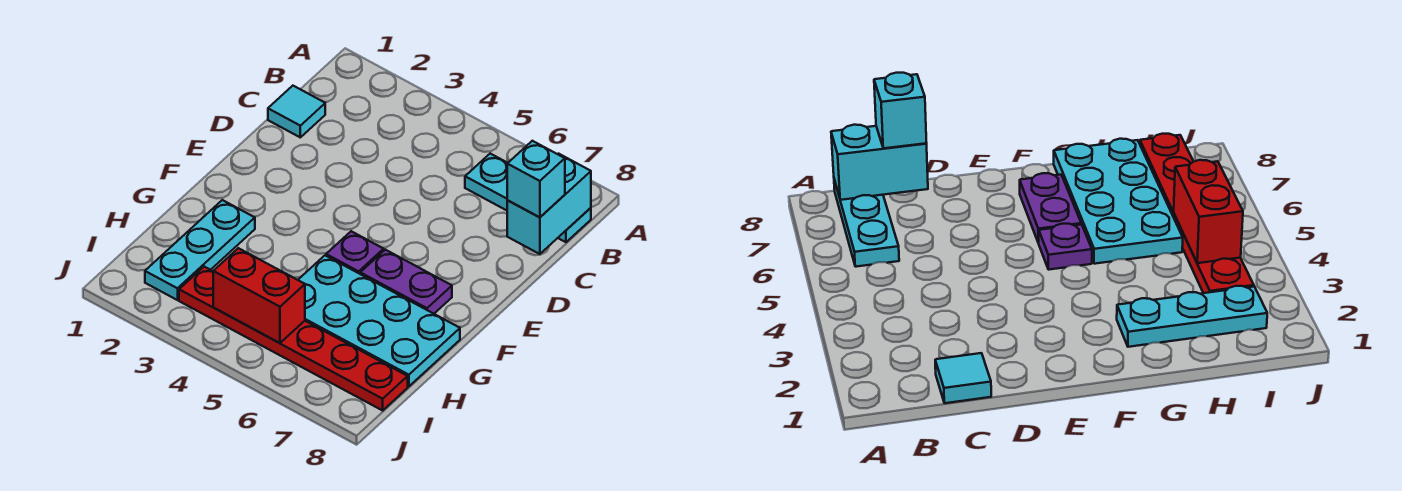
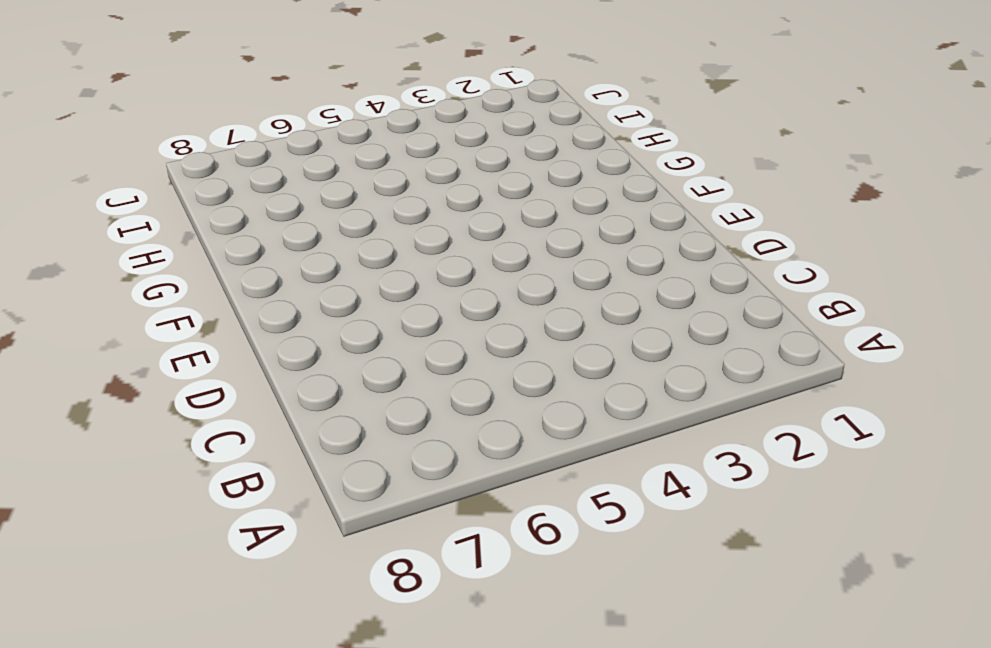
none -> cyan 1x3 plate [465,154,591,242]
none -> cyan 1x1 tile [268,86,325,137]

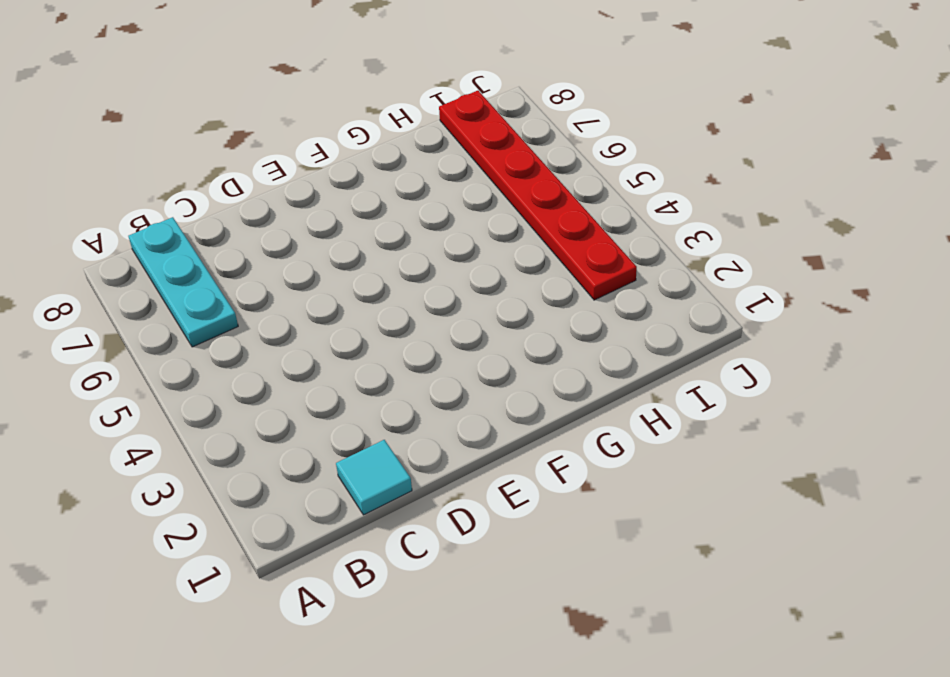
none -> purple 1x1 plate [326,231,384,274]
none -> purple 1x2 plate [360,250,452,314]

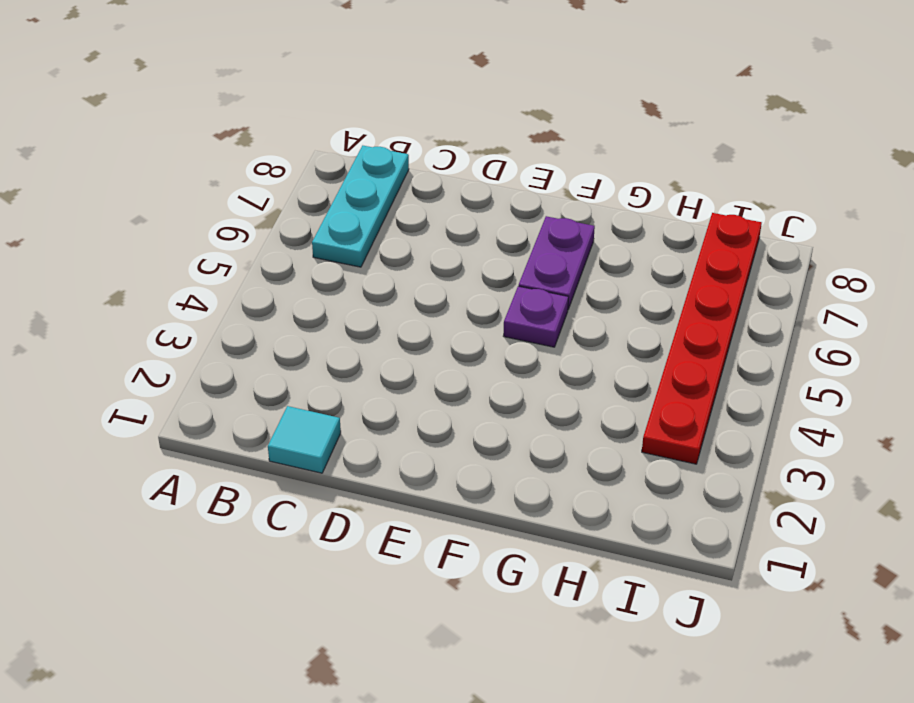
none -> cyan 1x3 plate [145,200,255,300]
none -> cyan 2x4 plate [298,255,460,386]

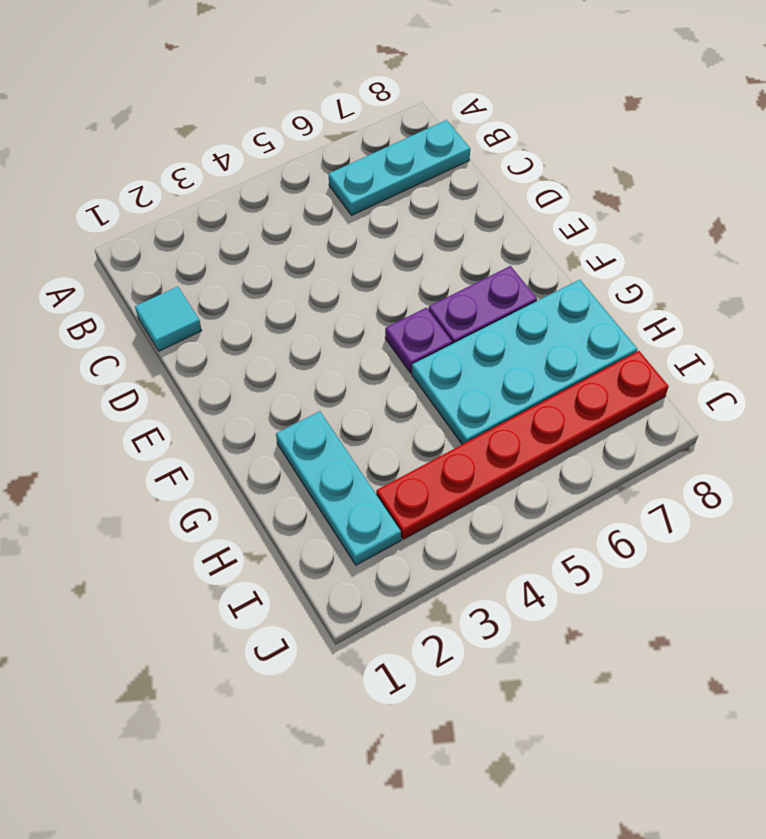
none -> cyan 1x2 brick [507,154,591,254]
none -> red 1x2 brick [213,248,305,343]

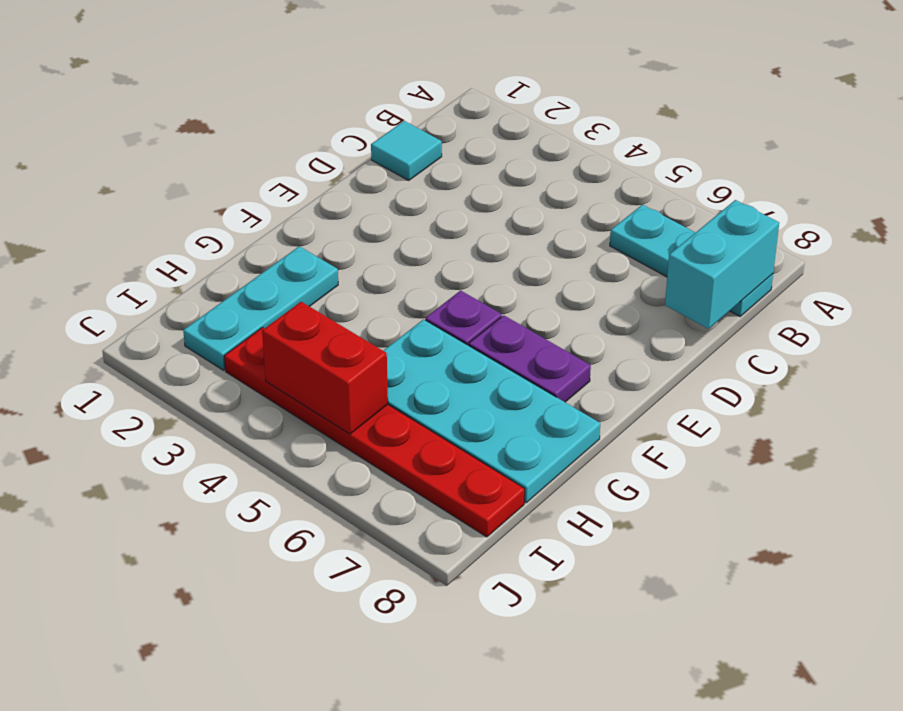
none -> cyan 1x1 brick [507,141,565,217]

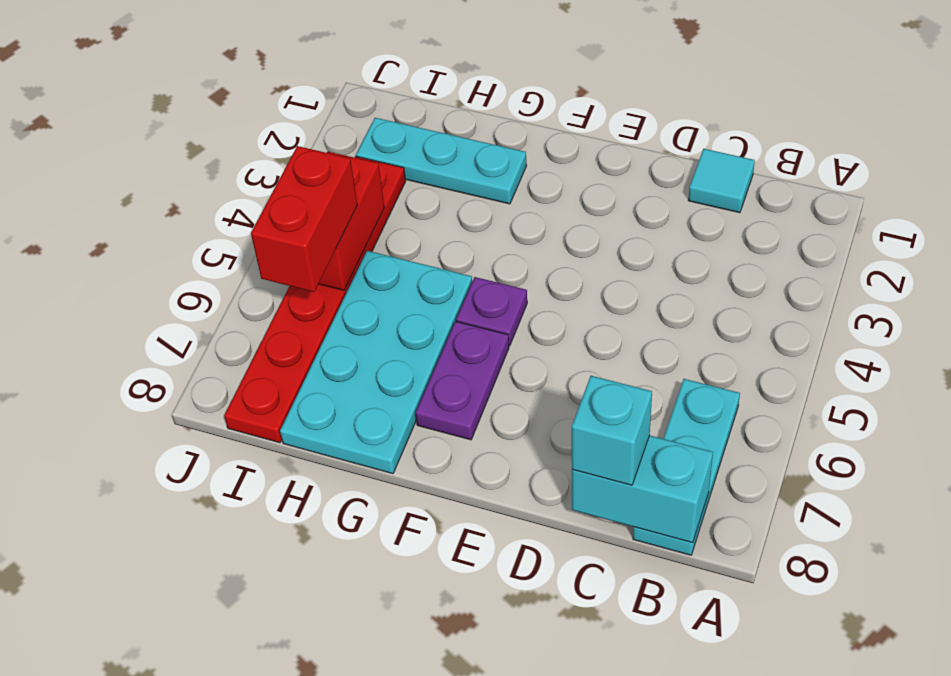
red 1x2 brick [251,146,357,292] -> none

